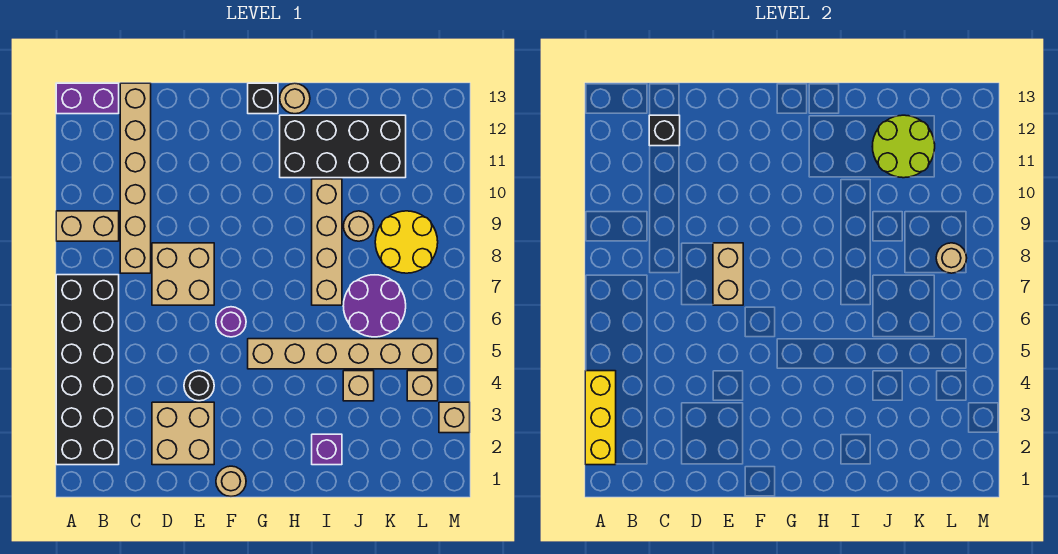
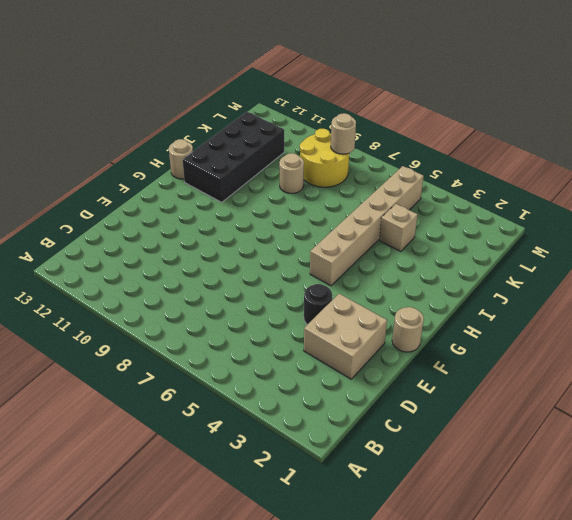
none -> black 2x6 brick [56,275,119,465]
none -> tan 1x2 brick [56,211,119,241]
none -> purple 1x2 brick [56,83,119,114]

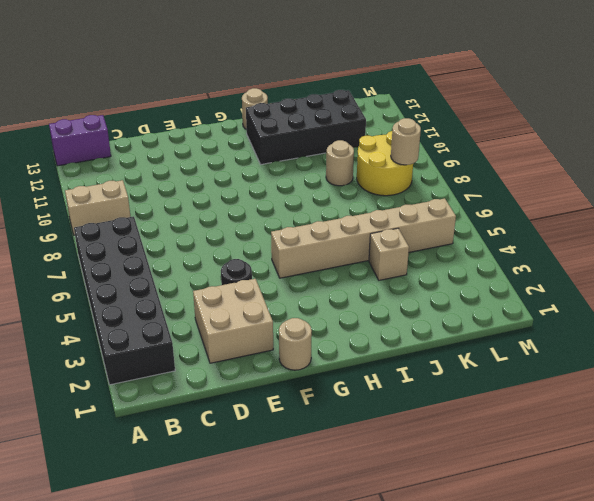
none -> tan 1x6 brick [120,83,151,273]
none -> tan 2x2 brick [152,243,214,305]
none -> purple 1x1 round brick [216,307,246,337]

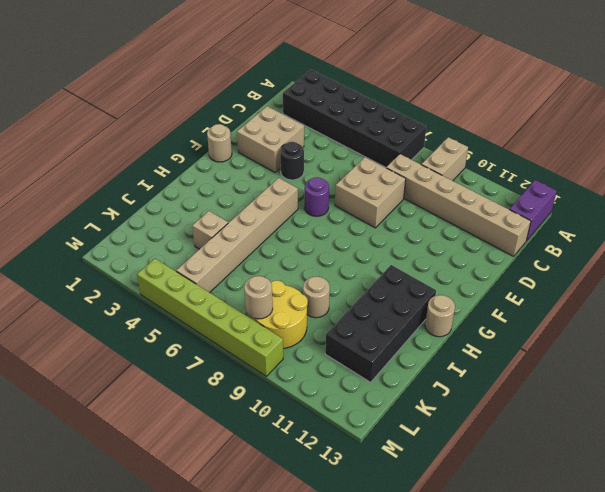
lime 1x6 brick [137,259,283,376] -> none
none -> black 1x1 brick [248,83,278,114]
none -> purple 1x1 brick [312,434,342,465]
none -> tan 1x4 brick [312,179,342,305]

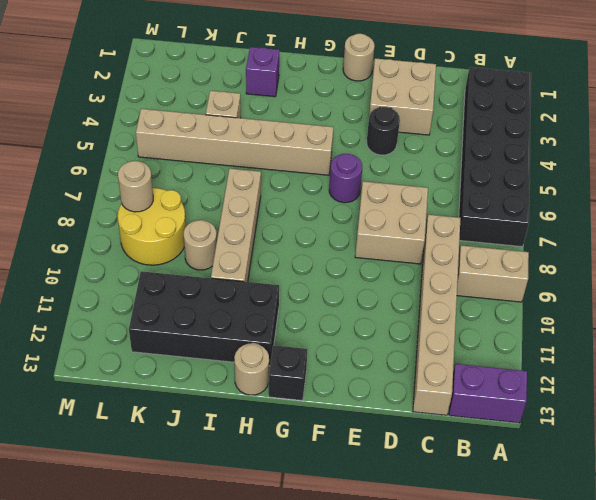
none -> purple 2x2 round brick [343,275,406,337]
none -> tan 1x1 brick [407,371,438,401]
none -> tan 1x1 brick [439,402,470,433]

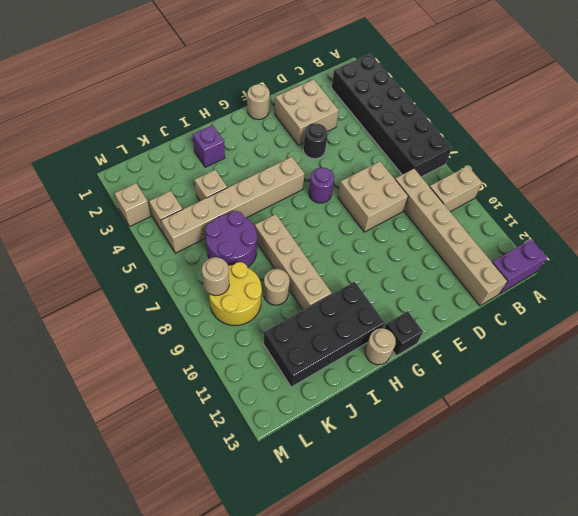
none -> yellow 1x3 brick [585,371,616,465]
none -> black 1x1 brick [649,115,680,146]
none -> tan 1x2 brick [713,243,743,305]

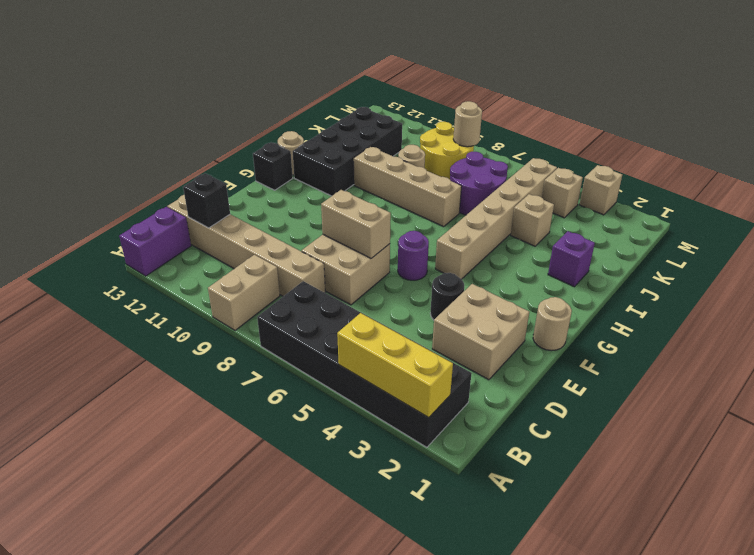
none -> lime 2x2 round brick [872,115,935,178]

